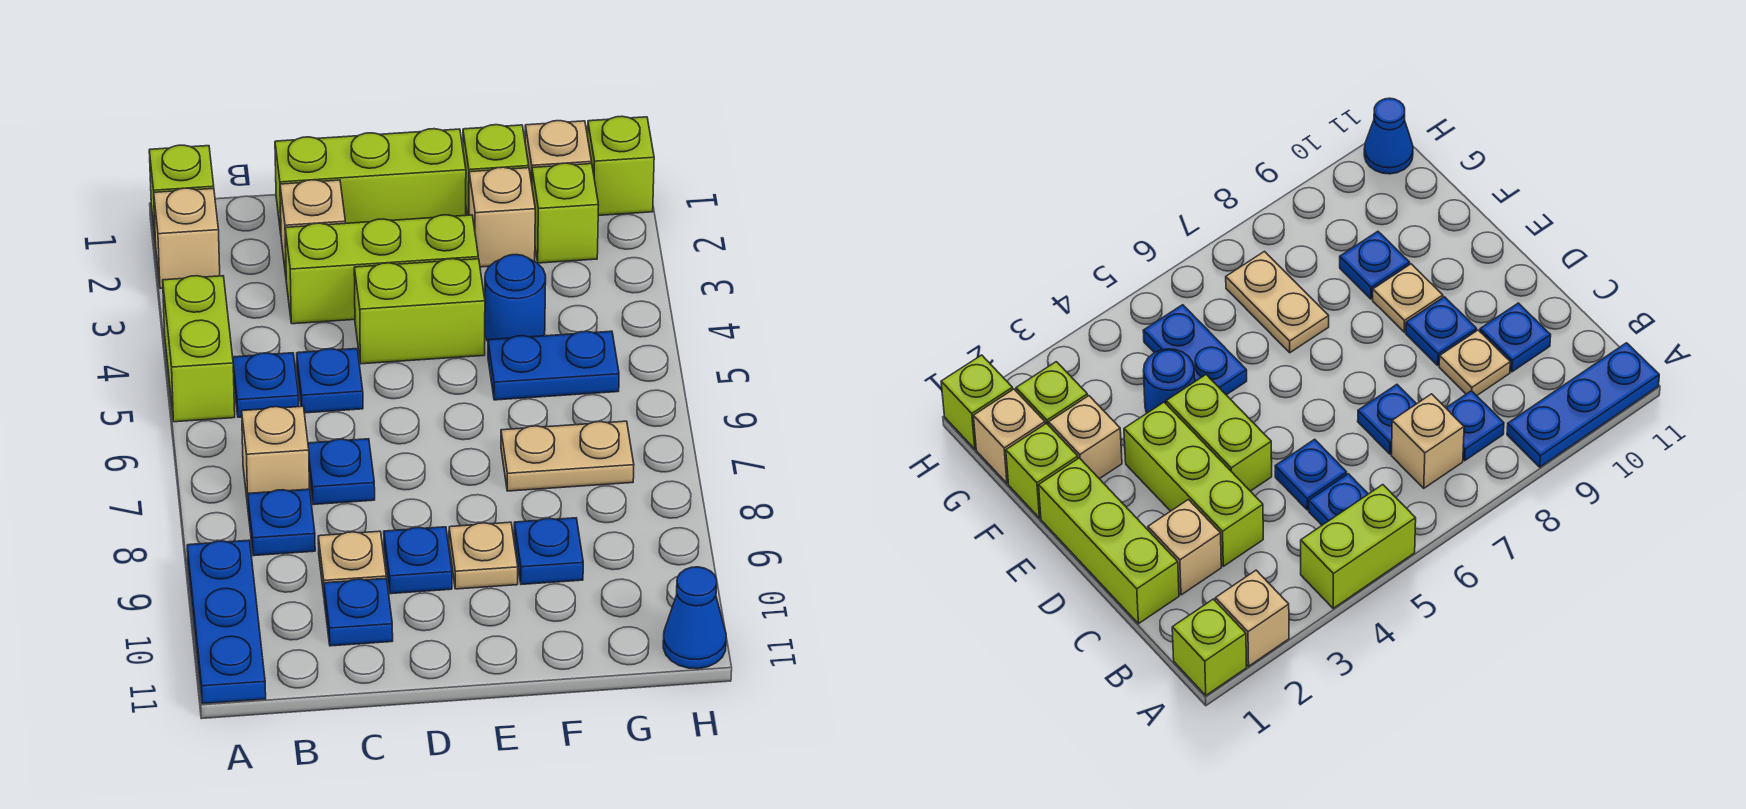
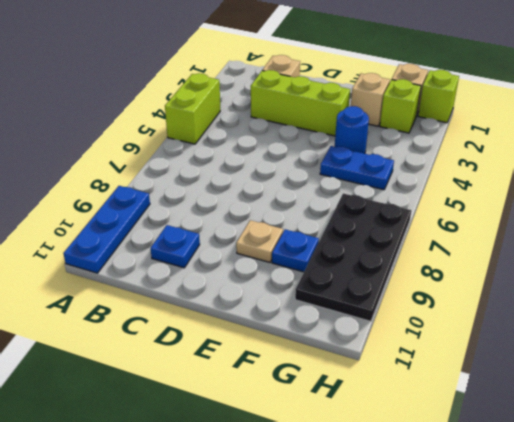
black 2x4 plate [295,193,411,321] -> tan 1x2 plate [501,421,634,491]
none -> lime 1x1 brick [149,145,214,245]
none -> tan 1x1 brick [154,188,220,288]
none -> blue 1x1 plate [233,353,299,417]

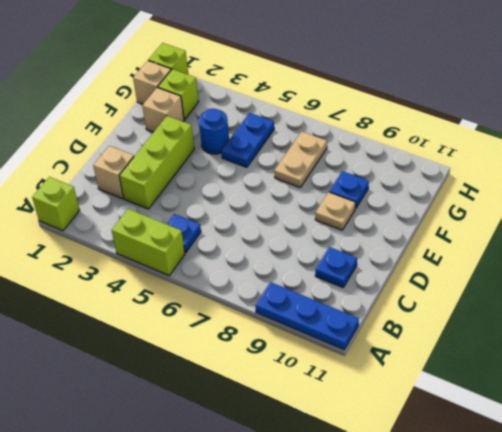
none -> tan 1x1 brick [154,188,220,288]
none -> tan 1x1 brick [242,406,309,505]
none -> blue 1x1 plate [248,489,315,556]

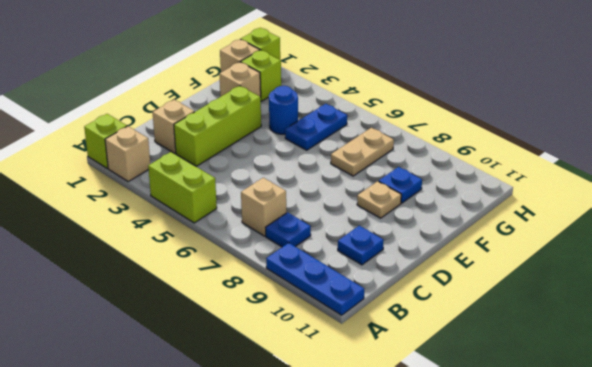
none -> blue 1x1 plate [233,353,299,417]
none -> lime 1x3 brick [275,129,466,233]
none -> blue 1x1 plate [297,349,363,413]

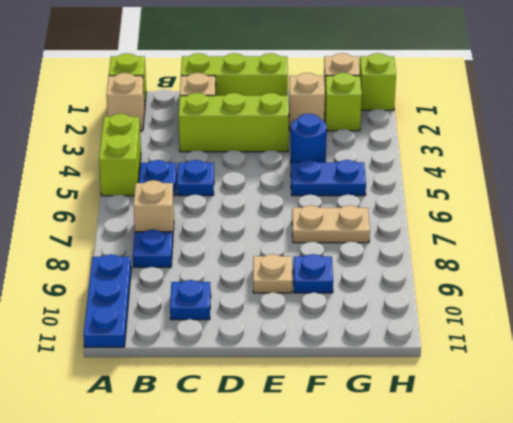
none -> blue 1x1 plate [308,439,375,505]
none -> tan 1x1 plate [318,531,386,594]
none -> lime 1x2 brick [354,259,485,364]

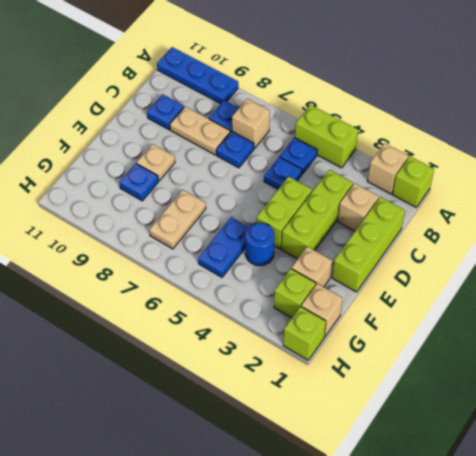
tan 1x2 plate [170,106,230,155] -> tan 1x1 plate [318,531,386,594]
none -> blue 1x1 plate [384,527,452,594]
none -> lime 1x1 brick [463,125,529,215]
none -> blue 1x1 cone [663,567,726,669]

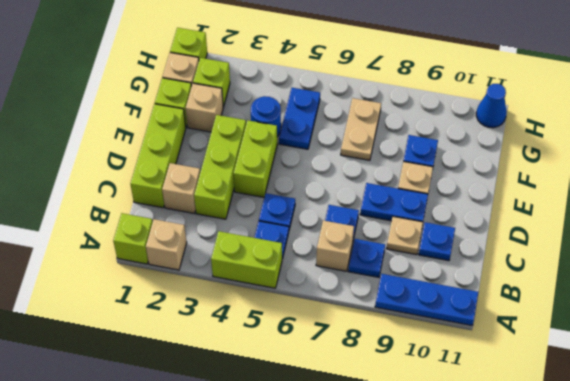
blue 1x2 plate [360,183,428,222] -> blue 1x1 plate [384,527,452,594]

